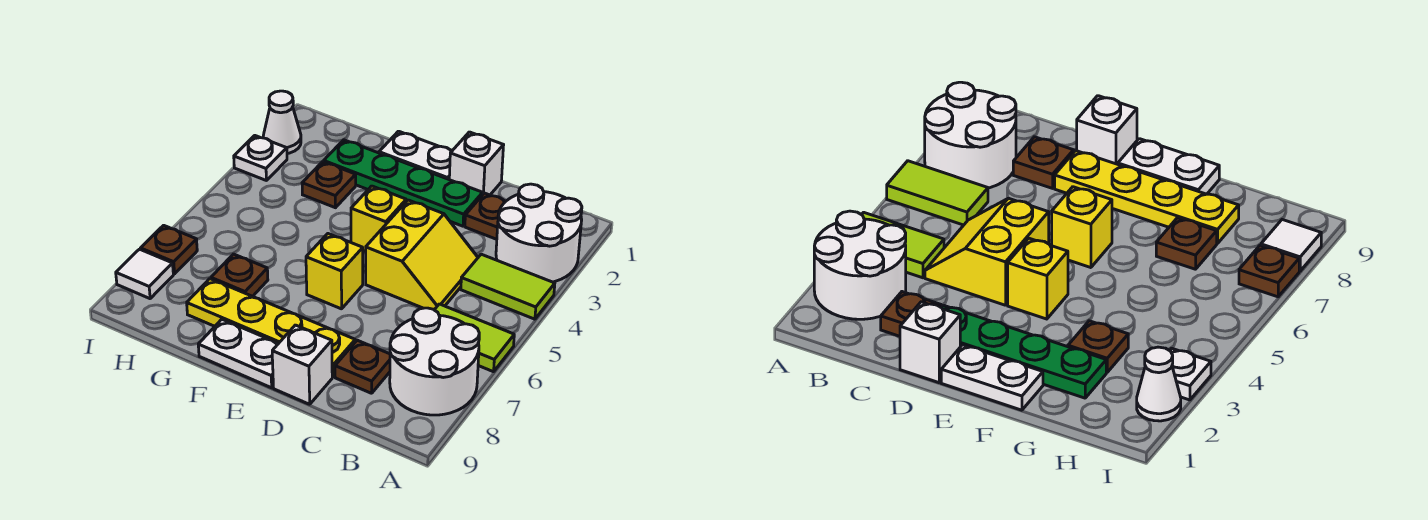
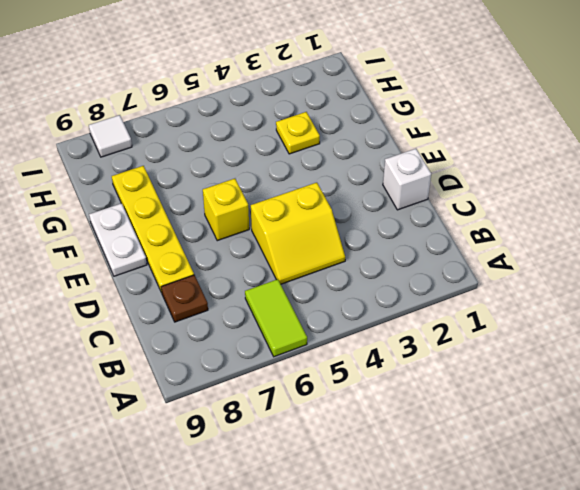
yellow 1x1 plate [276,112,320,154] -> brown 1x1 plate [302,162,356,208]
none -> white 2x2 round brick [496,184,582,282]
none -> lime 1x2 tile [461,254,555,319]
none -> white 2x2 round brick [390,308,479,415]

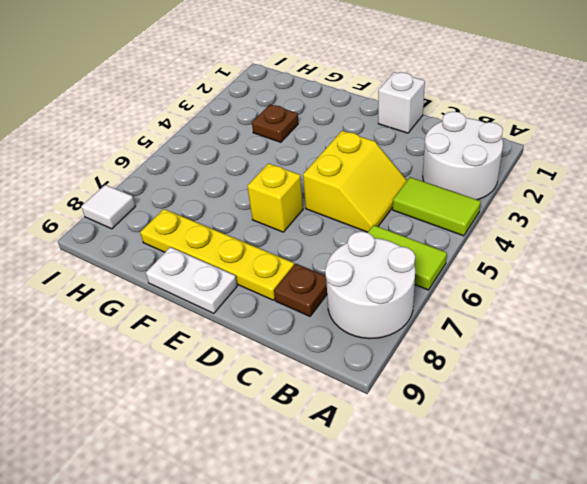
none -> brown 1x1 plate [465,193,506,239]
none -> green 1x4 plate [324,140,483,226]
none -> white 1x1 brick [272,325,332,404]

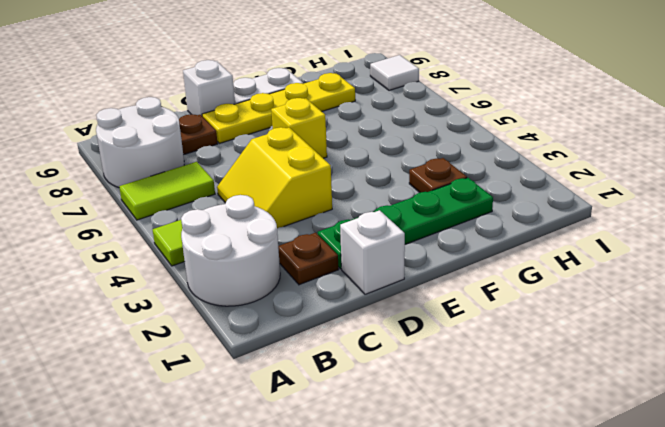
none -> white 1x2 plate [379,131,452,179]
none -> yellow 1x1 brick [351,186,406,252]
none -> brown 1x1 plate [211,254,268,296]

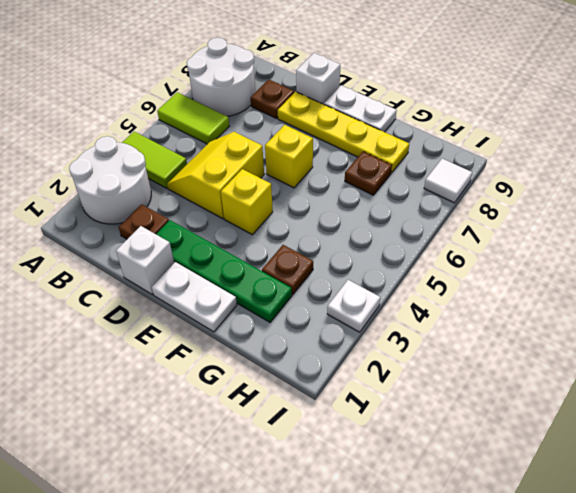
none -> white 1x1 cone [263,91,301,154]
none -> brown 1x1 plate [141,225,197,274]

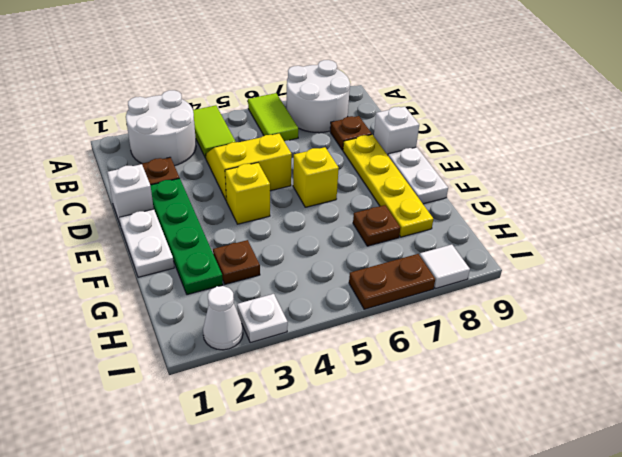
brown 1x2 plate [349,254,435,309] -> brown 1x1 plate [141,225,197,274]

